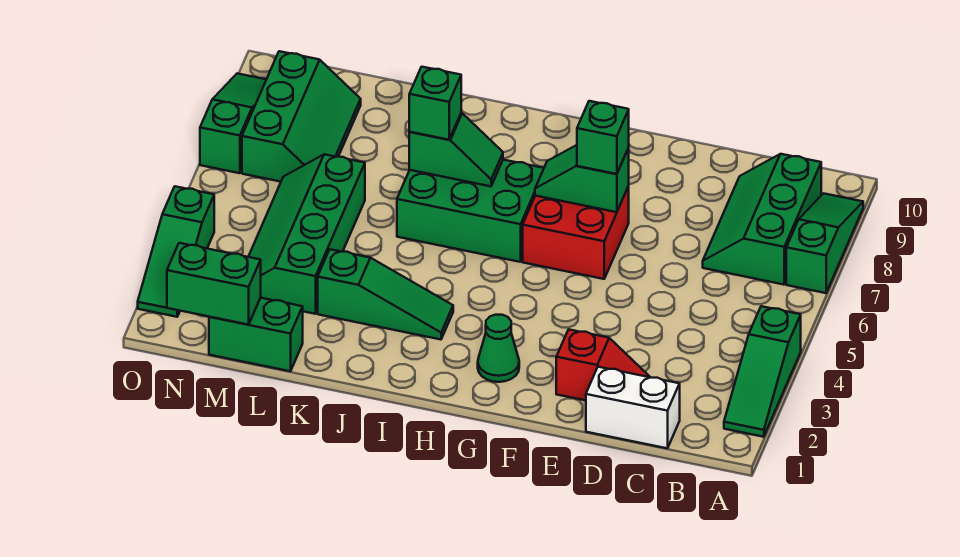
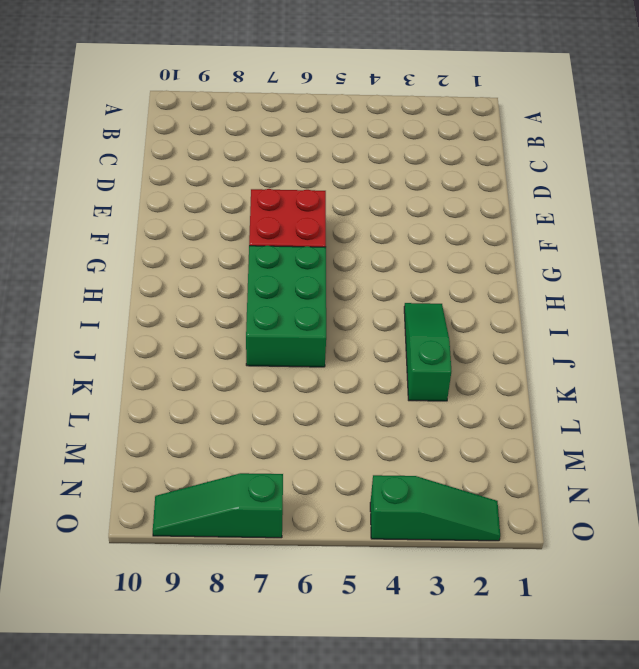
none -> green 1x3 slope [724,306,801,437]
none -> green 1x3 slope [786,193,863,293]
none -> green 2x3 slope [703,154,821,285]

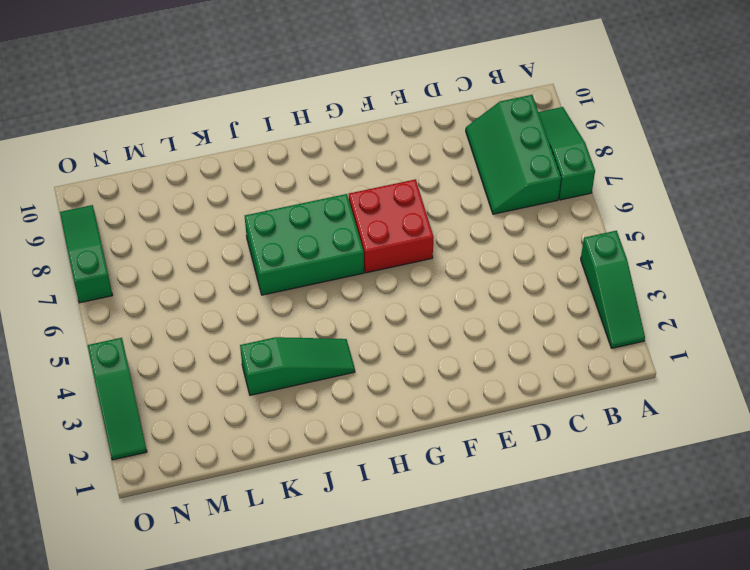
none -> white 1x2 brick [586,367,680,448]
none -> red 1x2 slope [556,329,650,400]
none -> green 1x1 cone [478,315,519,382]

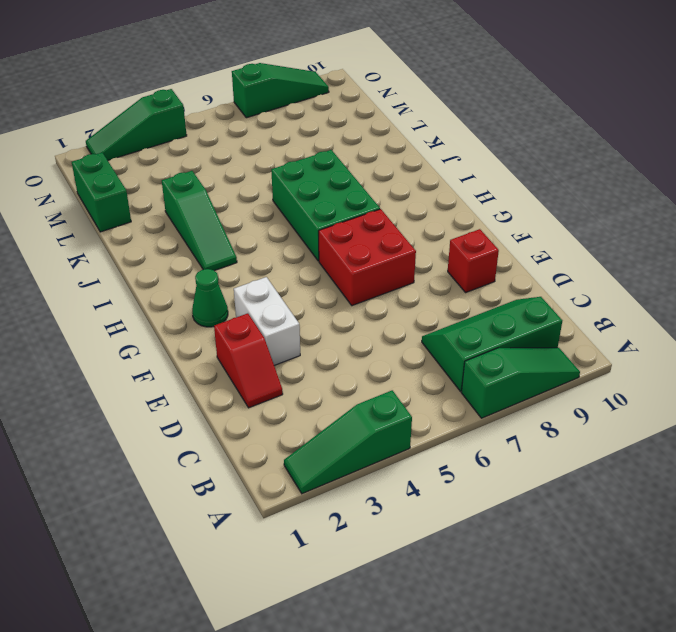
white 1x2 brick [234,277,300,365] -> white 1x2 brick moved to [586,367,680,448]
red 1x1 brick [448,229,499,292] -> none
none -> green 2x4 slope [249,154,365,314]
none -> green 2x3 slope [242,51,361,182]
none -> green 1x2 slope [535,145,629,212]

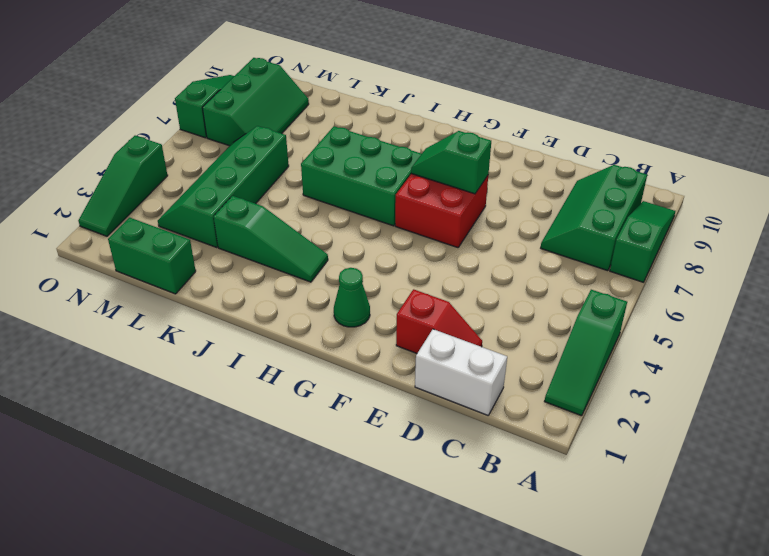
none -> green 1x2 slope [409,113,503,186]
none -> green 1x2 brick [167,243,261,325]
none -> green 1x1 brick [577,101,629,174]

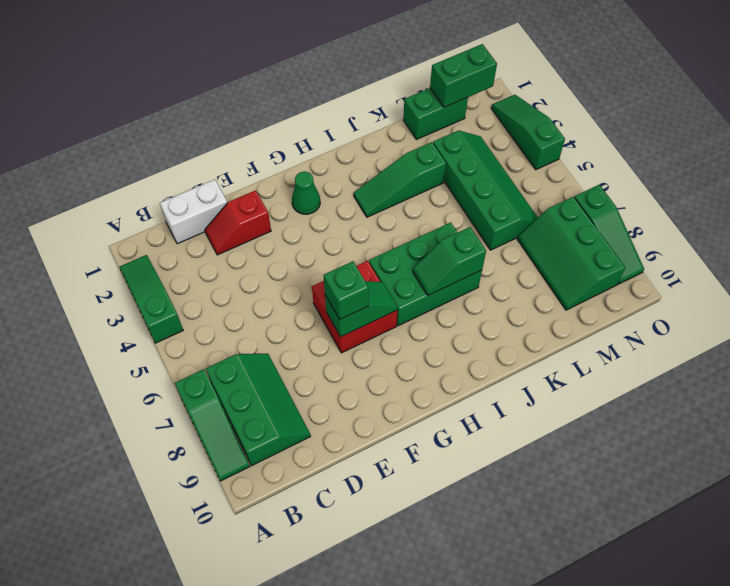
none -> green 1x1 brick [409,67,461,140]

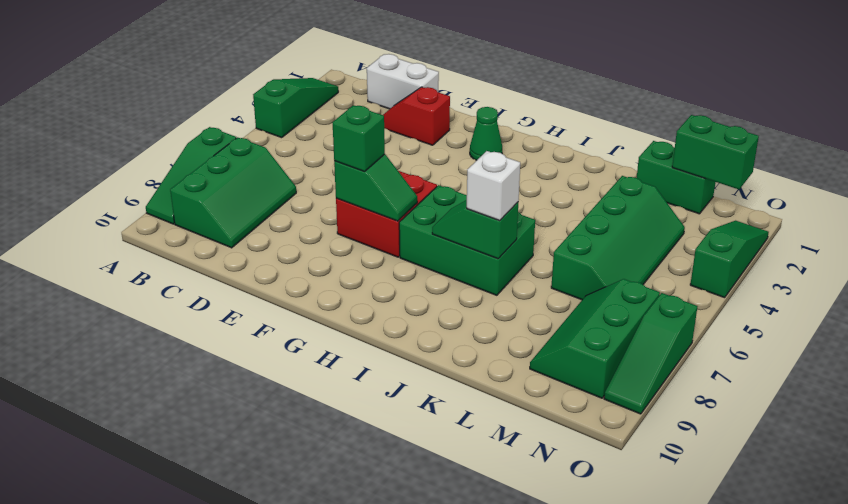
white 1x1 brick [467,151,520,221] -> green 1x1 brick [409,67,461,140]
none -> green 1x3 slope [318,249,453,340]

